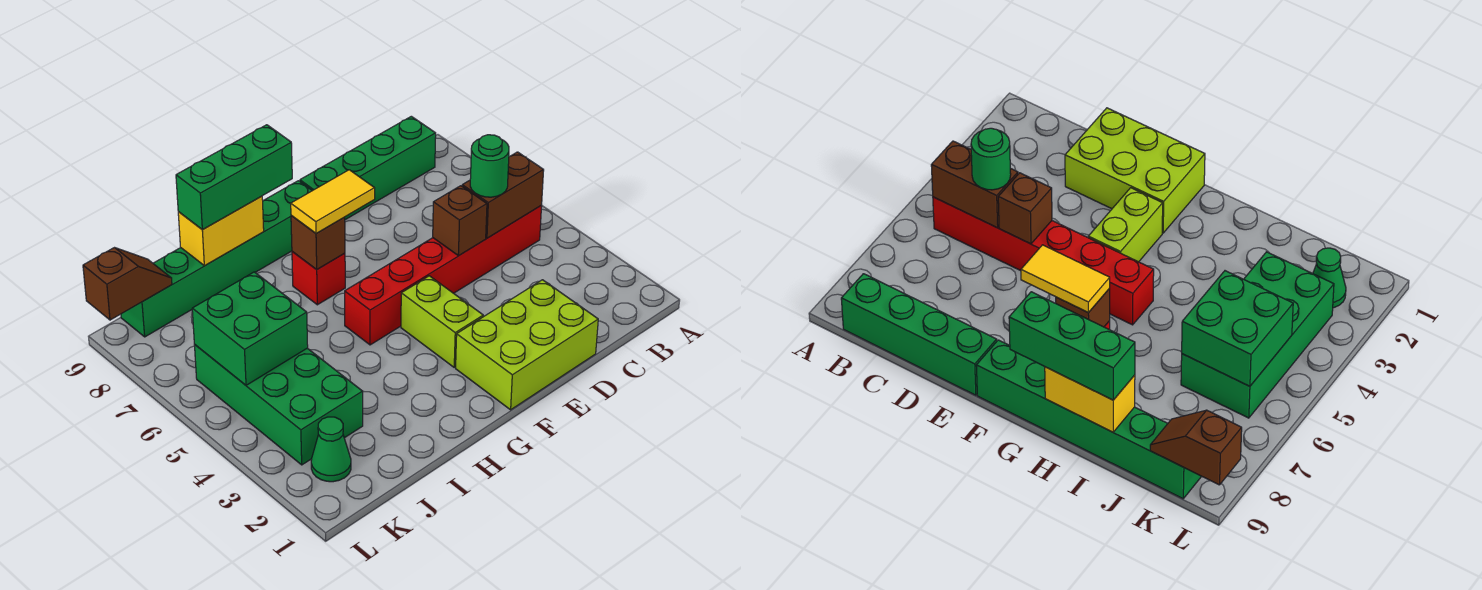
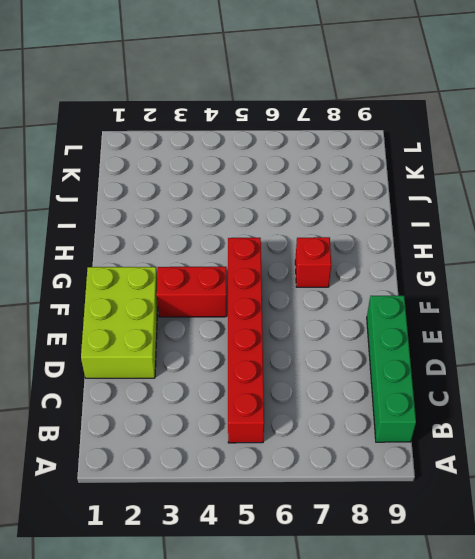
red 1x2 brick [157,267,227,317] -> lime 1x2 brick [401,276,483,367]
none -> green 1x6 brick [121,181,312,337]
none -> green 2x4 brick [195,345,363,465]
none -> green 1x1 cone [311,417,351,482]

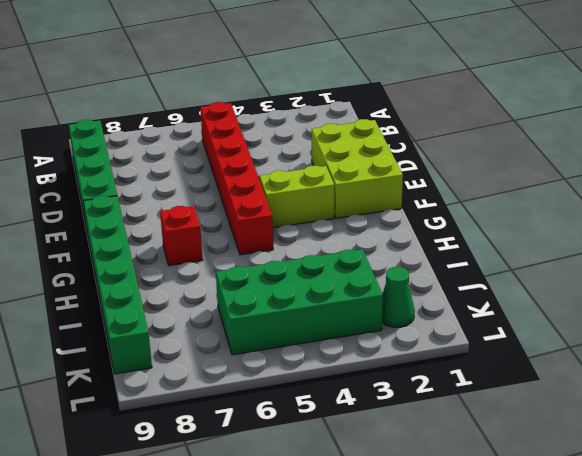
none -> brown 1x2 brick [462,152,544,238]
none -> brown 1x1 brick [433,186,487,256]
none -> brown 1x1 brick [291,215,345,270]

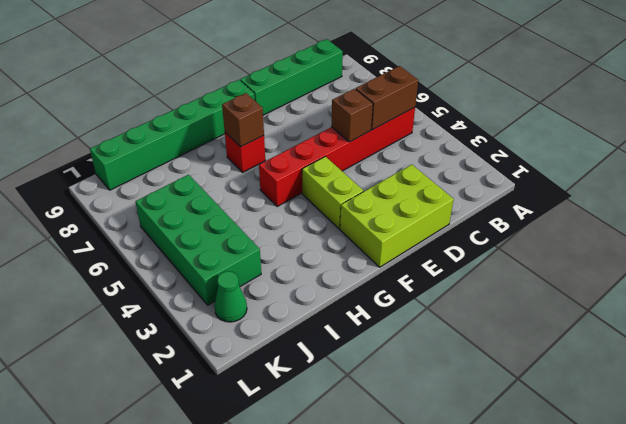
none -> yellow 1x2 brick [178,196,264,266]
none -> green 2x2 brick [192,272,308,385]
none -> brown 1x2 slope [83,248,172,320]

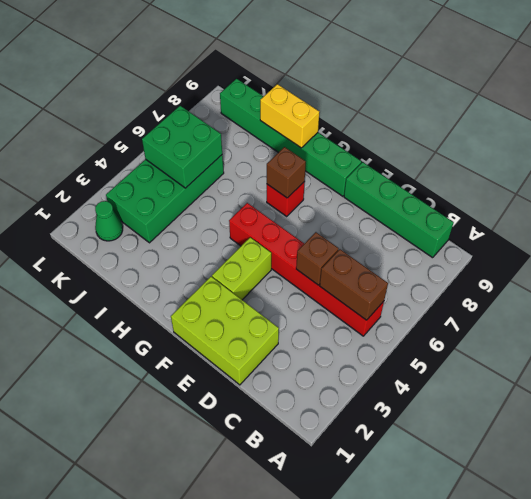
none -> brown 1x2 slope [83,248,172,320]
none -> green 1x1 round brick [470,135,509,197]
none -> yellow 1x2 tile [291,170,375,234]

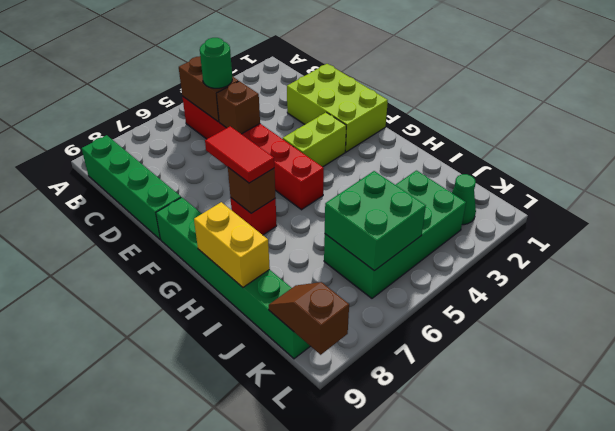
red 1x2 tile [205,126,274,183] -> yellow 1x2 tile [291,170,375,234]
none -> green 1x3 brick [176,125,292,230]

